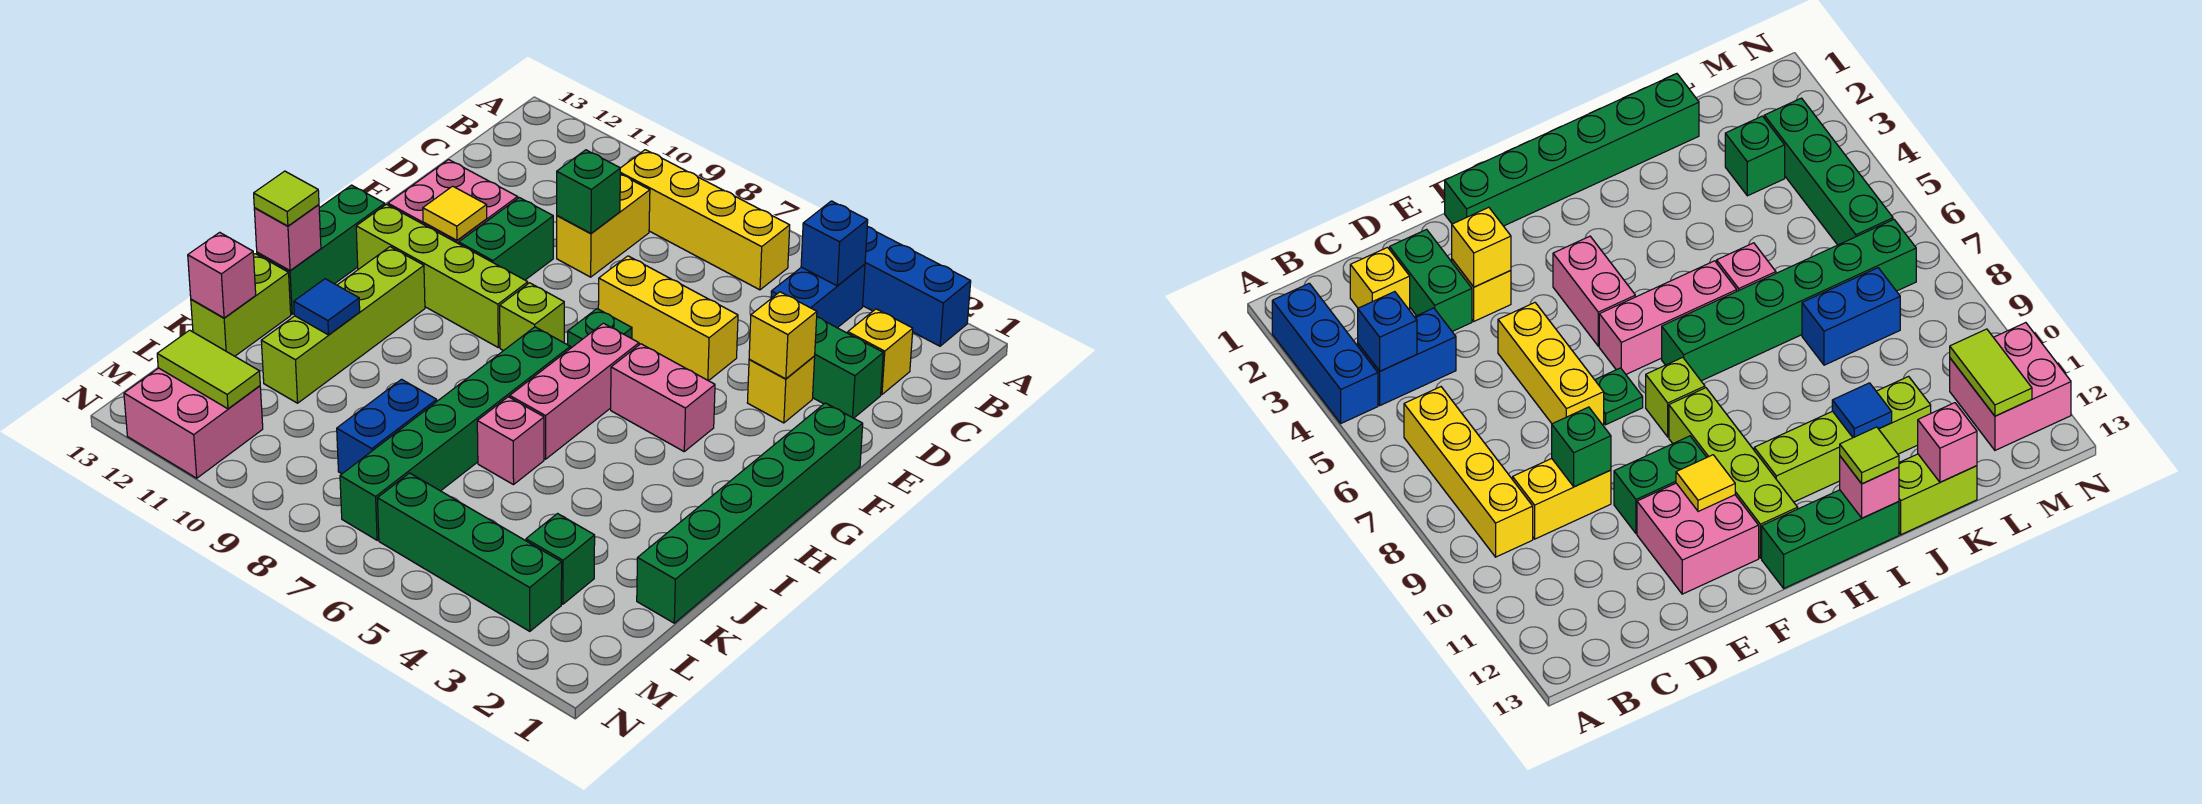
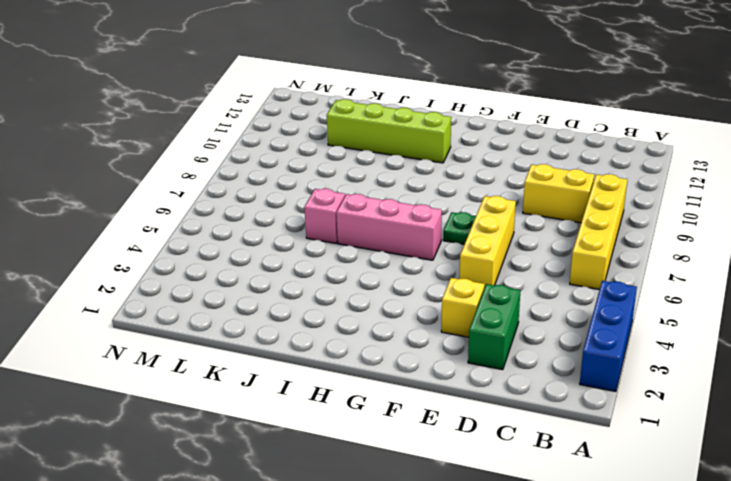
none -> blue 1x2 brick [771,264,865,328]
none -> yellow 1x1 brick [848,309,913,395]
none -> green 1x2 brick [459,198,553,280]
none -> pink 2x2 brick [388,160,518,244]

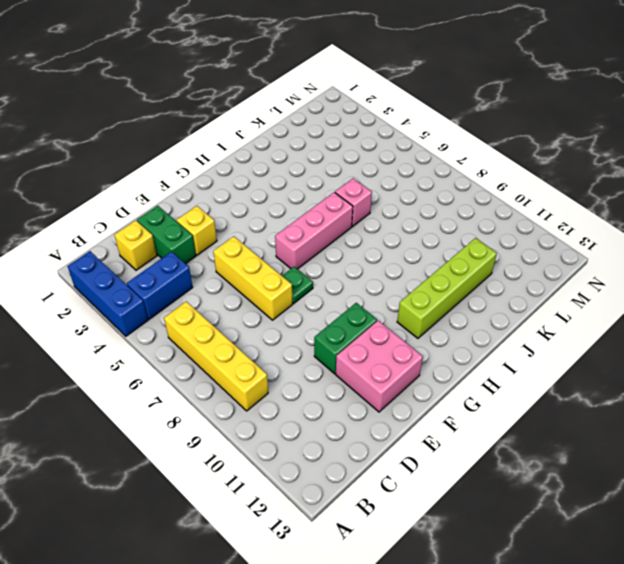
none -> yellow 1x2 brick [557,174,650,277]
none -> green 1x6 brick [637,403,863,623]
none -> pink 1x2 brick [611,344,715,451]
none -> lime 1x1 brick [500,283,564,351]

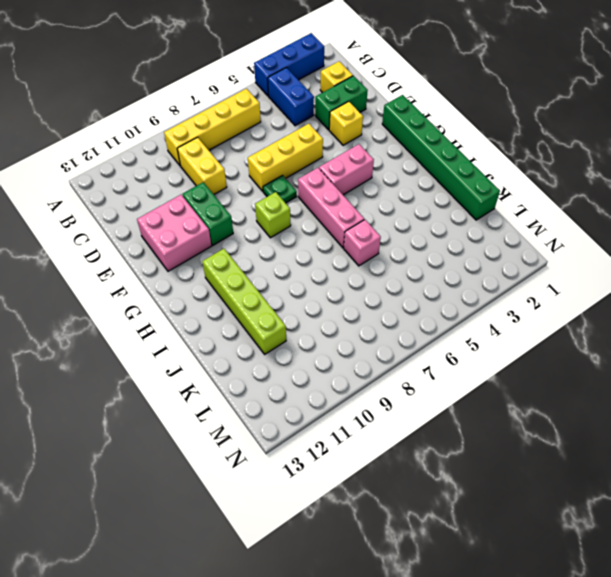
none -> lime 1x4 brick [356,204,528,347]
none -> green 1x3 brick [257,185,385,314]
none -> green 1x6 brick [340,327,570,540]
none -> lime 1x2 brick [191,254,291,356]

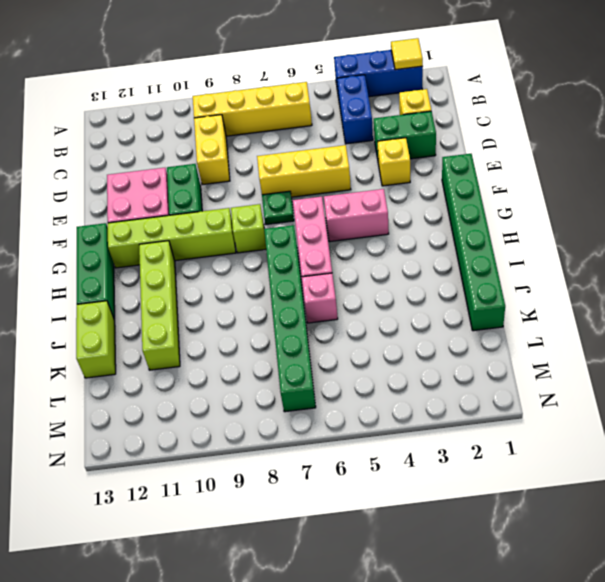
yellow 1x1 tile [391,38,423,70] -> yellow 1x1 tile moved to [423,186,487,240]
none -> blue 1x2 brick [337,379,437,474]
none -> green 1x1 brick [526,514,595,604]
none -> green 1x4 brick [377,473,562,631]
none -> pink 2x2 brick [124,368,263,478]

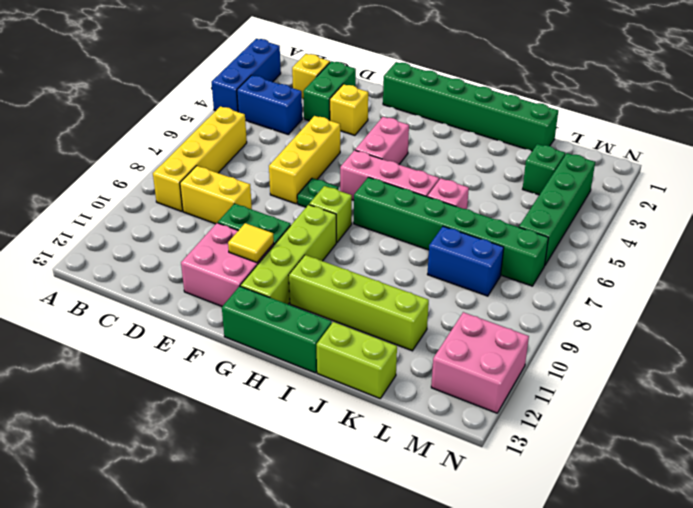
none -> blue 1x1 brick [801,201,868,286]
none -> green 1x1 brick [557,150,620,234]
none -> yellow 1x1 brick [749,292,817,379]
none -> pink 1x1 brick [254,205,321,271]

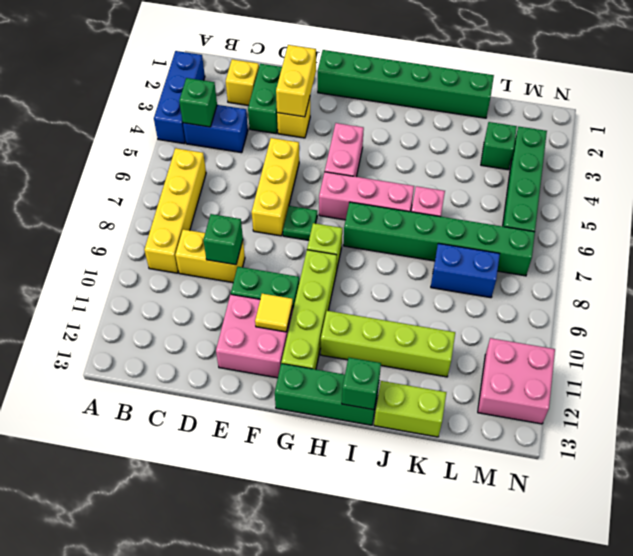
green 1x1 brick [179,78,217,127] -> blue 1x1 brick [801,201,868,286]
yellow 1x2 brick [276,45,316,117] -> yellow 1x1 brick [749,292,817,379]
green 1x1 brick [342,358,381,410] -> pink 1x1 brick [254,205,321,271]
none -> blue 1x1 tile [294,279,360,335]
none -> pink 1x1 brick [188,232,256,318]
none -> lime 1x2 tile [157,330,260,409]
none -> lime 1x1 tile [254,171,319,226]

